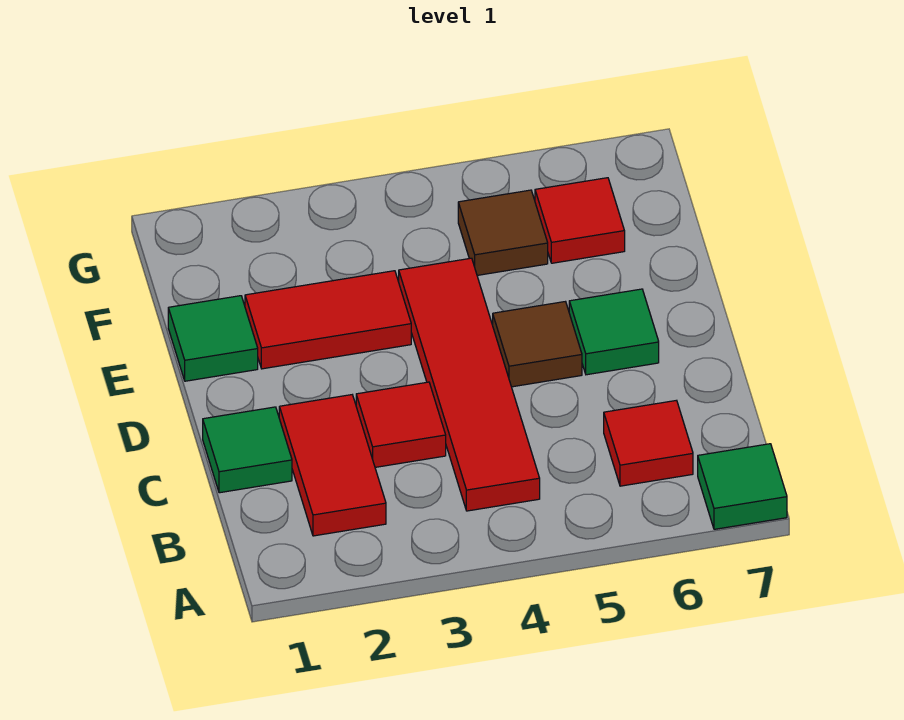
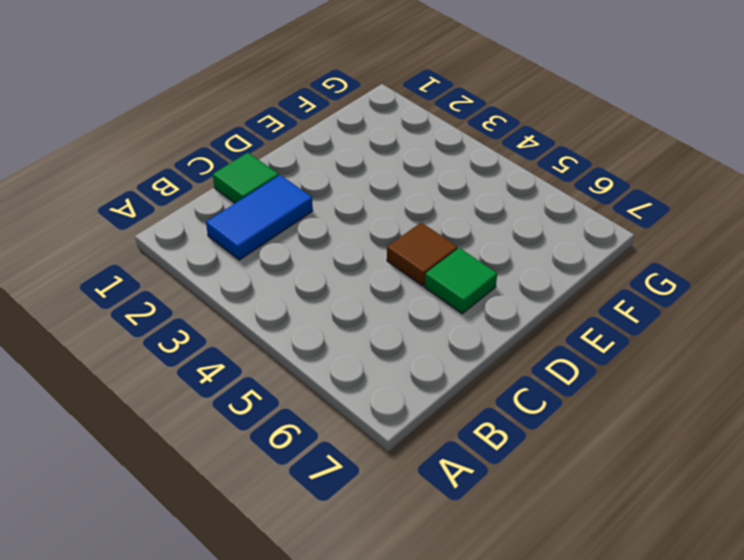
blue 1x2 tile [206,175,313,260] -> red 1x2 tile [279,395,386,536]
none -> green 1x1 tile [698,444,787,529]
none -> red 1x4 tile [399,258,540,511]
none -> red 1x1 tile [604,400,693,486]

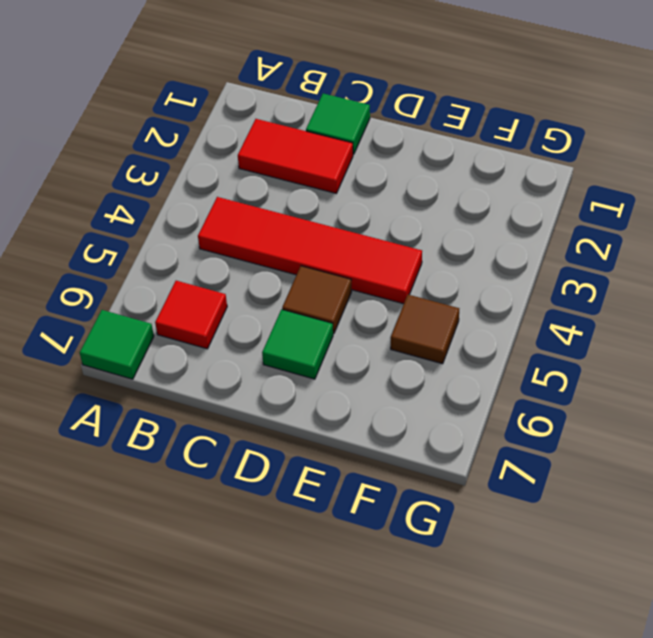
none -> red 1x1 tile [356,382,446,467]
none -> green 1x1 tile [168,296,258,381]
none -> red 1x2 tile [245,271,411,369]

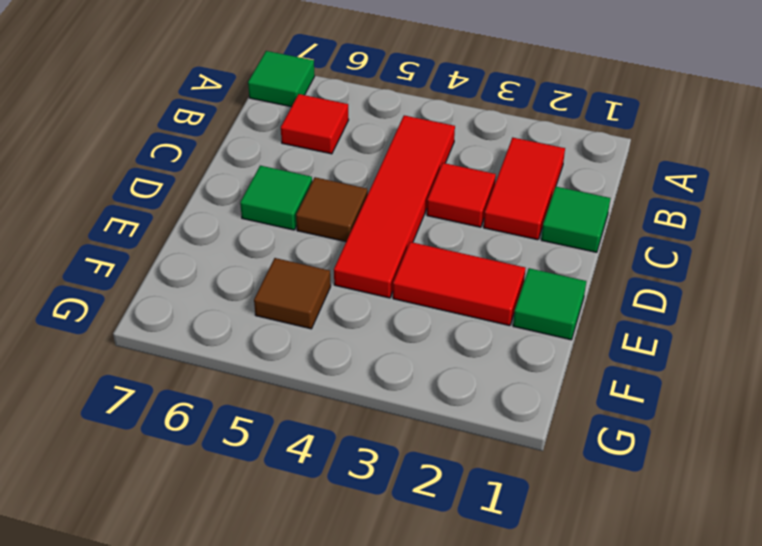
none -> red 1x1 tile [535,178,625,263]

